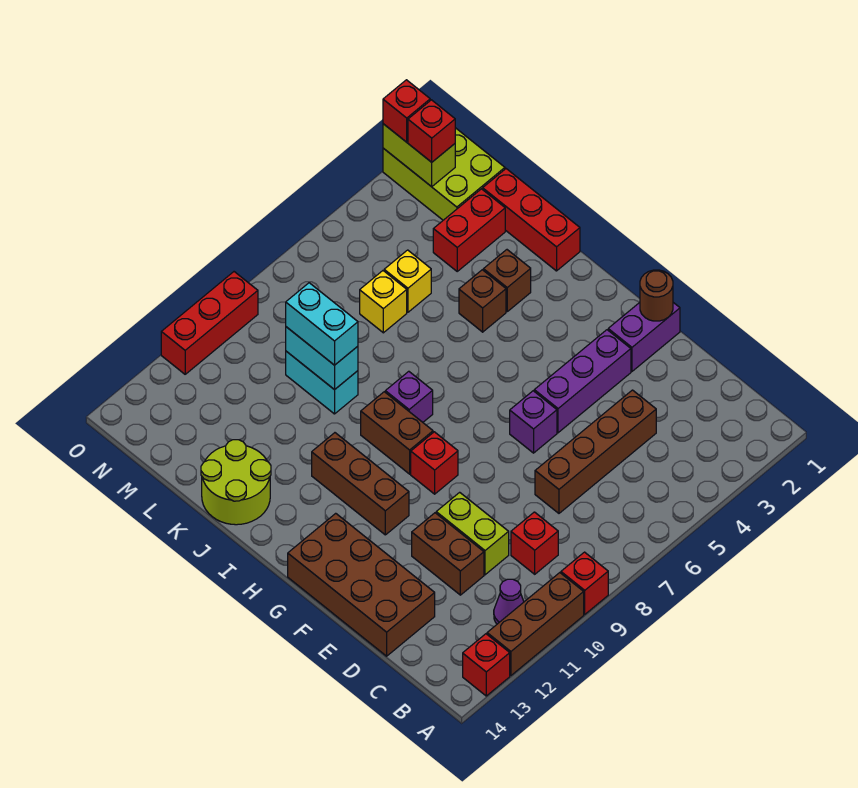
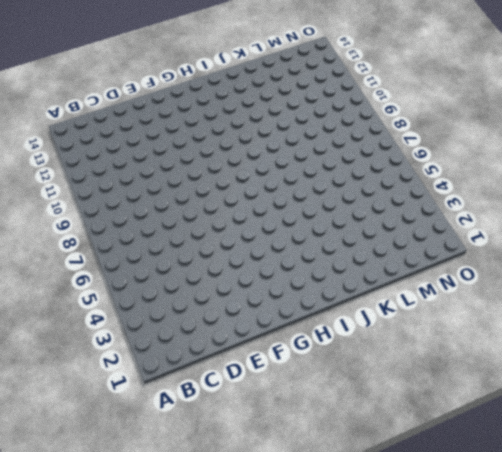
none -> red 1x1 brick [561,552,608,614]
none -> brown 1x3 brick [487,573,584,676]
none -> red 1x1 brick [463,634,510,696]
none -> purple 1x1 cone [494,579,524,624]

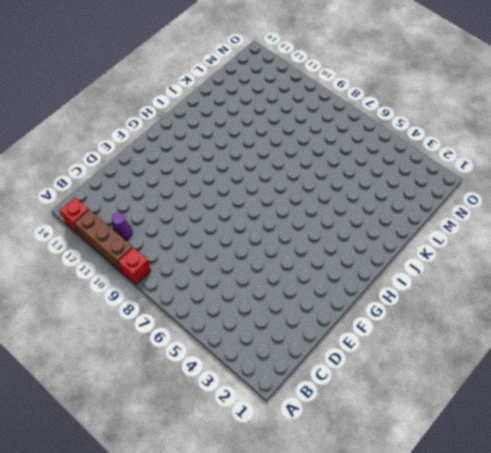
none -> red 1x1 brick [511,512,558,574]
none -> brown 1x4 brick [535,390,656,513]
none -> lime 1x2 brick [436,492,509,575]
none -> brown 1x2 brick [412,513,484,595]

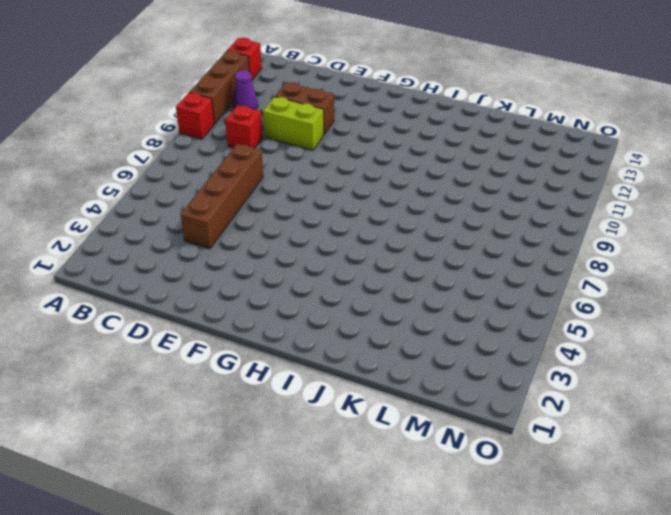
none -> brown 2x4 brick [288,513,435,656]
none -> purple 1x2 brick [608,303,680,371]
none -> purple 1x3 brick [534,330,631,433]
none -> purple 1x1 brick [510,391,557,453]

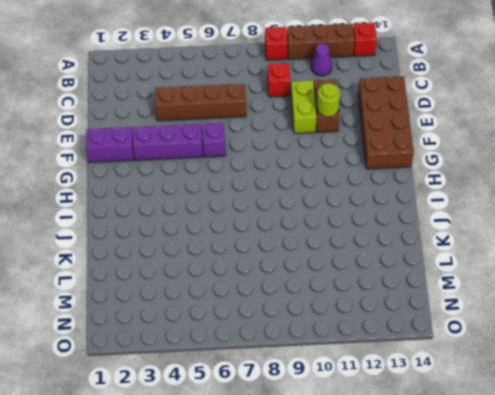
lime 1x1 round brick [317,83,340,117] -> none
none -> red 1x1 brick [411,432,458,494]
none -> brown 1x3 brick [312,433,409,535]
none -> brown 1x2 brick [361,392,433,474]
none -> purple 1x1 brick [385,371,433,422]

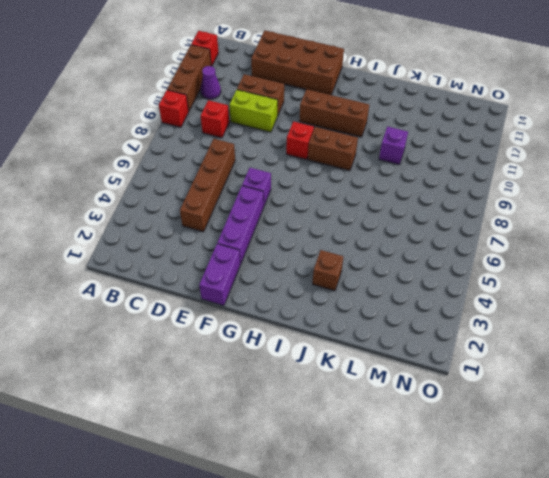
purple 1x1 brick [379,126,408,165] -> purple 1x1 brick moved to [385,371,433,422]
none -> red 1x3 brick [483,169,580,271]
none -> brown 1x1 brick [459,270,506,332]
none -> lime 2x2 round brick [201,440,271,525]
none -> cyan 1x2 brick [286,351,358,414]

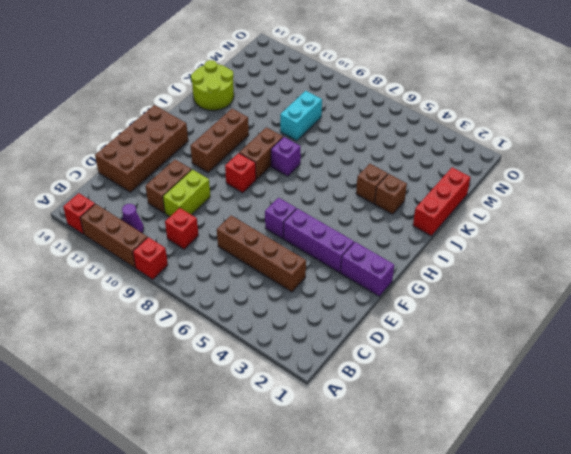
none -> red 1x2 brick [433,189,505,271]
none -> yellow 1x1 brick [384,250,431,312]
none -> yellow 1x1 brick [360,271,407,333]
none -> lime 2x3 brick [383,128,505,220]

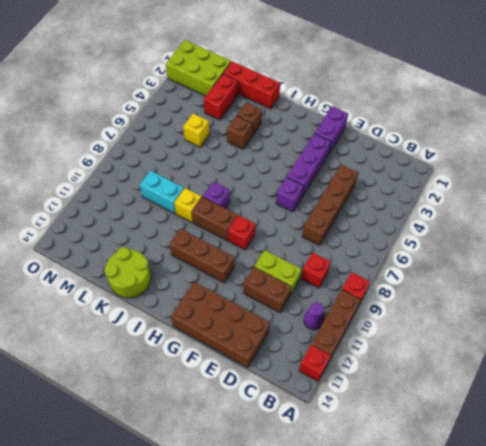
yellow 1x1 brick [174,188,201,222] -> yellow 1x1 brick moved to [360,271,407,333]
none -> red 1x3 brick [161,272,258,374]
none -> brown 1x1 round brick [640,270,673,321]
none -> cyan 1x2 brick [286,327,358,390]
none -> lime 1x2 brick [383,124,455,187]

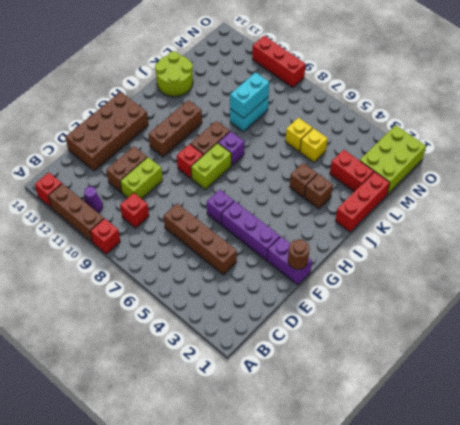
lime 1x2 brick [191,143,231,190] -> lime 1x2 brick moved to [383,124,455,187]
none -> cyan 1x2 brick [286,283,358,365]
none -> red 1x1 brick [408,100,455,162]
none -> red 1x1 brick [383,80,430,142]

